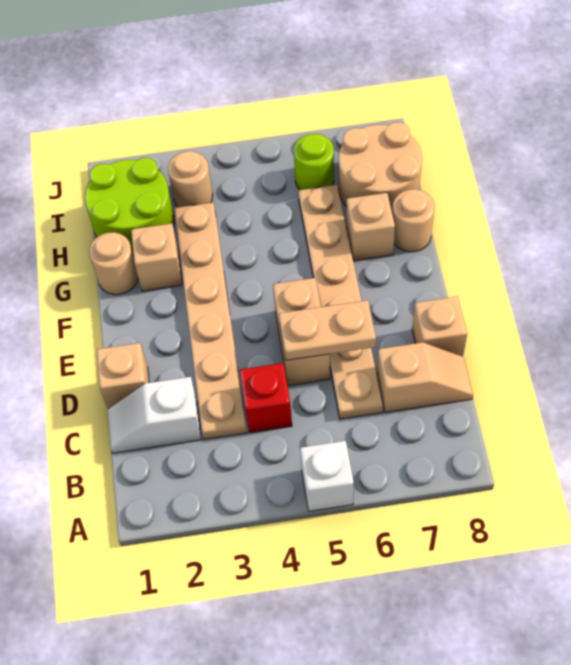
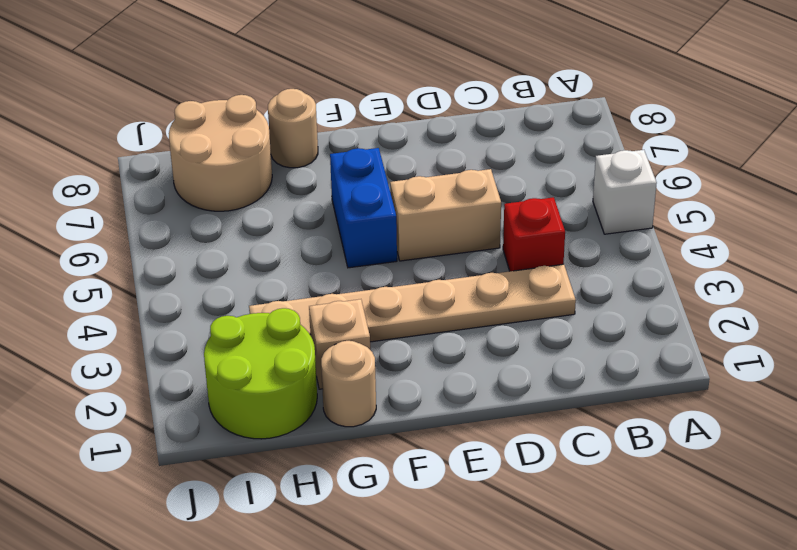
blue 1x2 brick [330,148,397,268] -> tan 1x6 plate [298,185,383,419]
none -> white 1x2 slope [108,377,201,453]
none -> tan 1x2 slope [377,342,473,412]
none -> tan 1x1 brick [97,343,149,409]

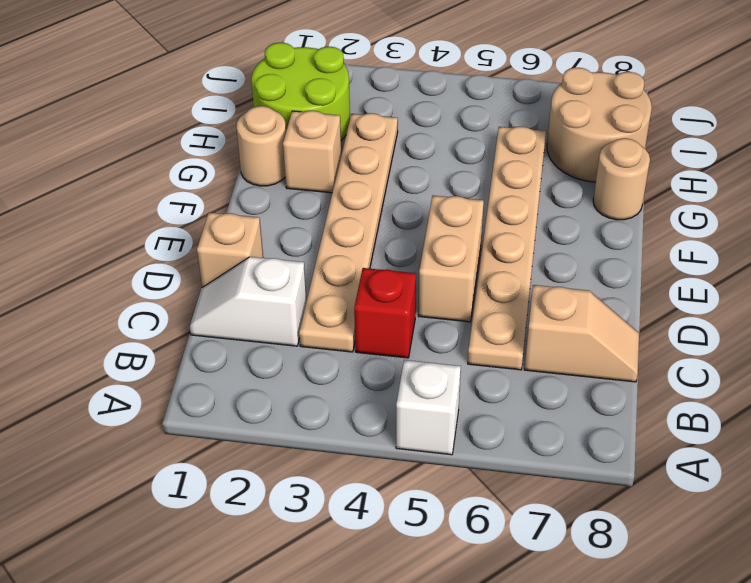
none -> tan 1x1 brick [412,296,467,357]
none -> tan 1x1 brick [346,193,395,261]
none -> tan 1x1 round brick [168,151,213,207]

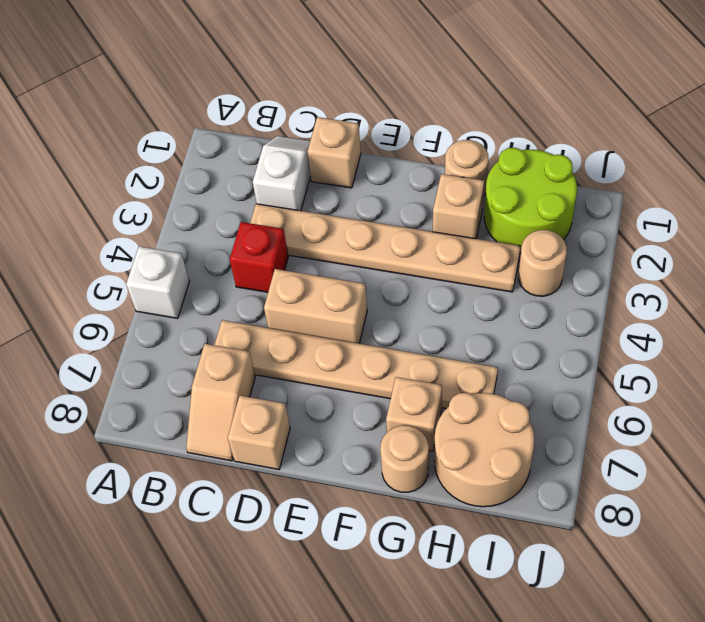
none -> lime 1x1 round brick [294,134,334,190]
none -> tan 1x2 plate [279,300,376,360]

